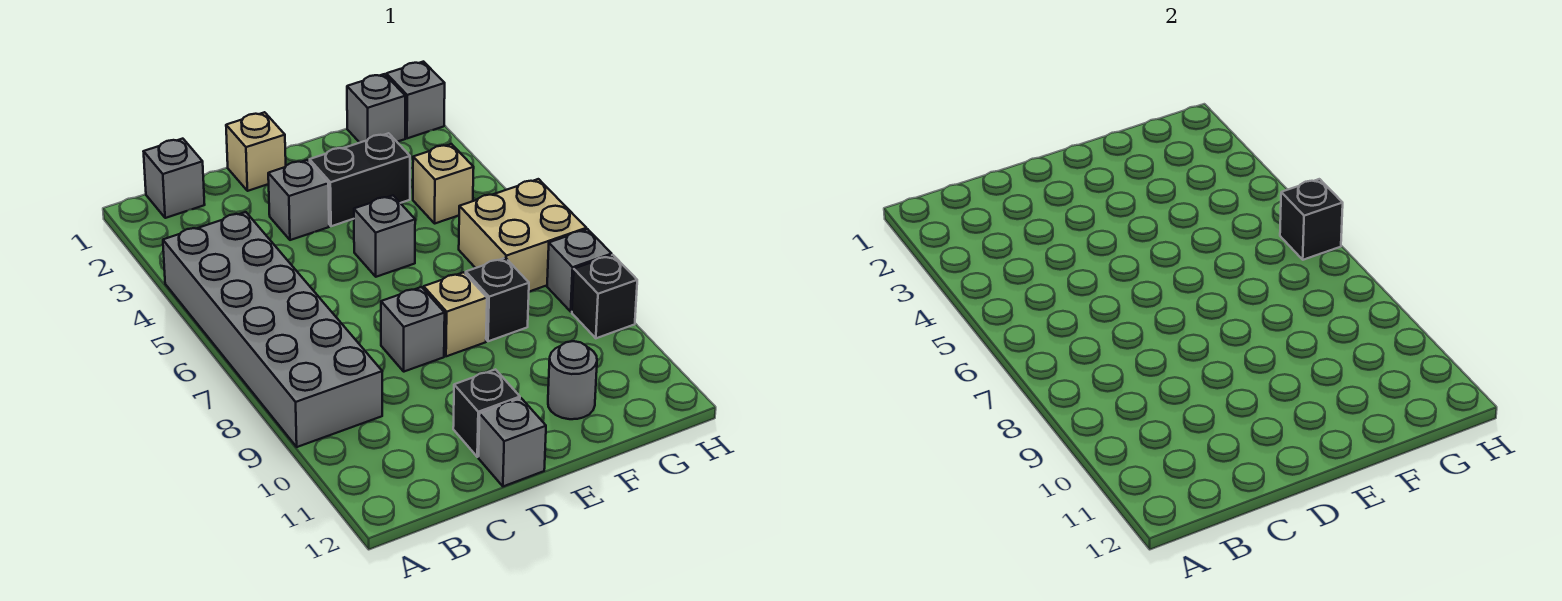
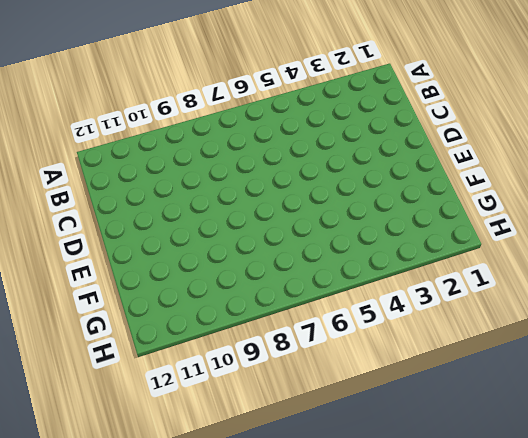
none -> grey 2x6 brick [163,212,382,447]
none -> grey 1x1 brick [144,139,205,218]
none -> tan 1x1 brick [226,112,286,191]

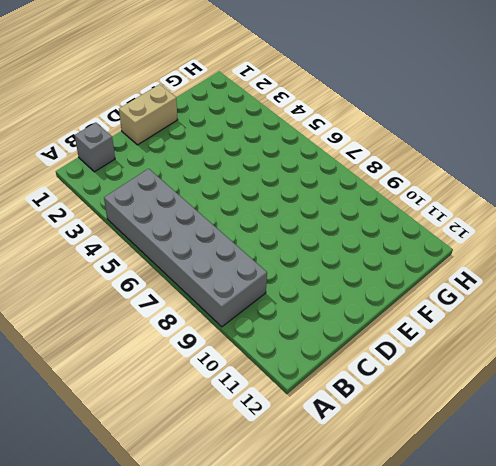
tan 1x2 brick [119,84,178,145] -> tan 1x1 brick [226,112,286,191]
none -> grey 1x1 brick [268,160,329,240]
none -> grey 1x1 brick [381,287,445,372]
none -> black 1x1 brick [453,369,520,457]

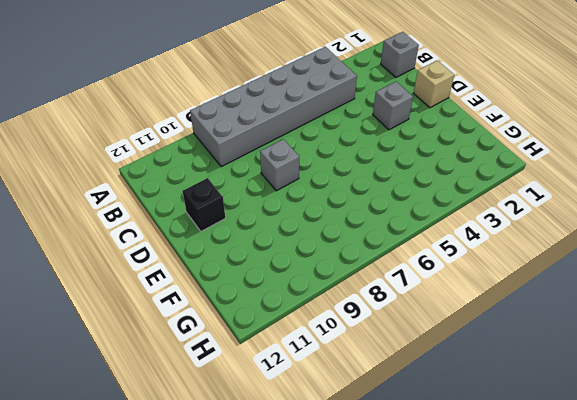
none -> grey 1x1 brick [479,398,546,486]
none -> black 1x2 brick [310,133,410,226]
none -> grey 1x1 brick [354,196,415,277]

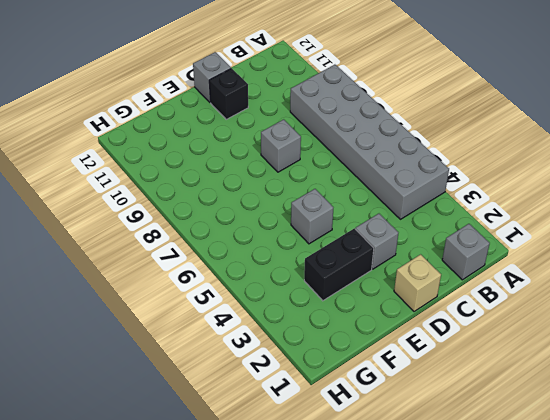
none -> tan 1x1 brick [424,272,487,356]
none -> black 1x1 brick [466,258,529,341]
none -> grey 1x1 round brick [548,341,597,419]

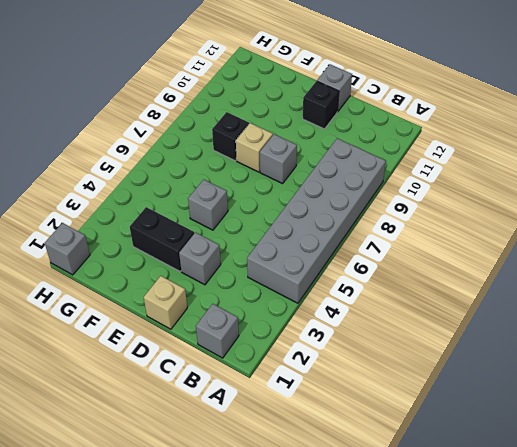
none -> grey 1x1 round brick [548,341,597,419]
none -> grey 1x1 brick [347,74,405,143]
none -> tan 1x1 brick [413,144,474,223]

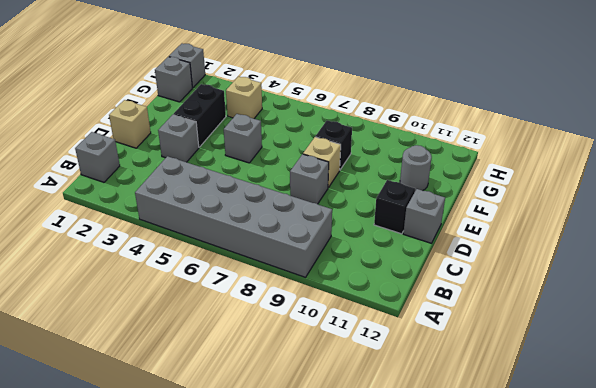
none -> tan 2x2 brick [459,179,586,292]
none -> grey 1x1 brick [547,229,612,312]
none -> black 1x1 brick [572,255,637,338]

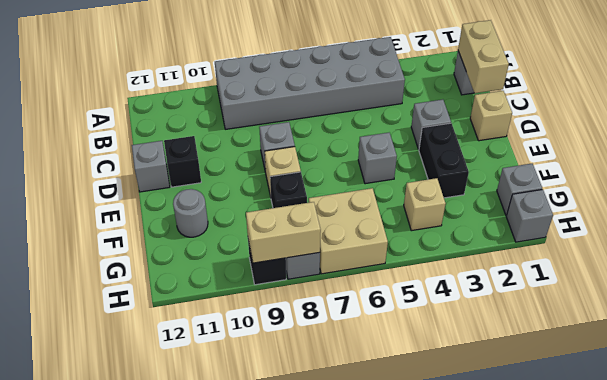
tan 1x2 brick [458,20,509,93] -> none
tan 1x2 brick [246,202,321,263] -> none
none -> black 1x1 brick [1280,179,1343,260]

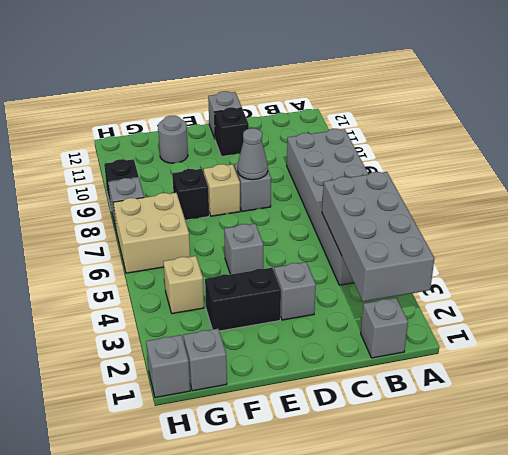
grey 2x4 brick [322,172,435,302] -> none
grey 1x1 cone [238,128,268,180] -> none
none -> tan 1x1 brick [226,112,286,191]
none -> black 1x1 brick [1280,179,1343,260]

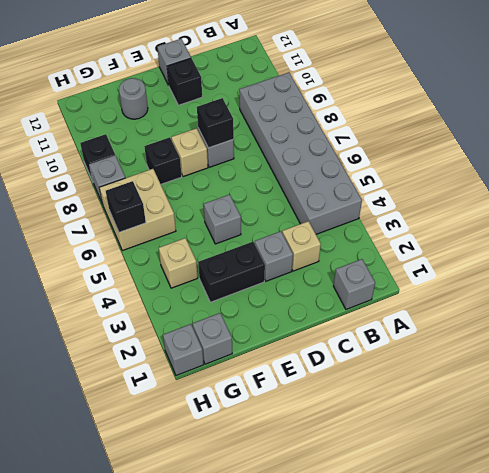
tan 1x1 brick [282,221,321,271] -> tan 1x1 brick moved to [226,112,286,191]
black 1x1 brick [197,98,234,148] -> none

